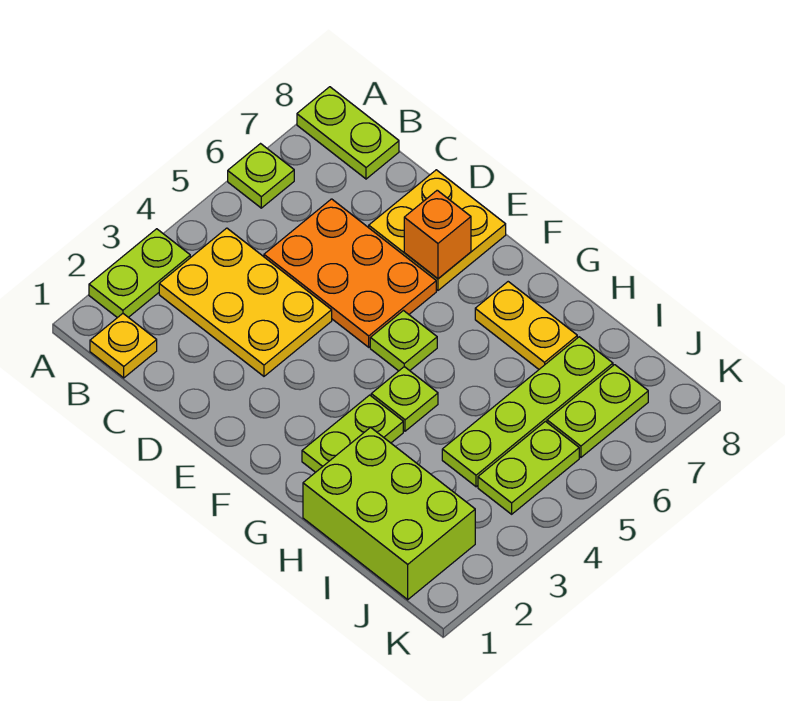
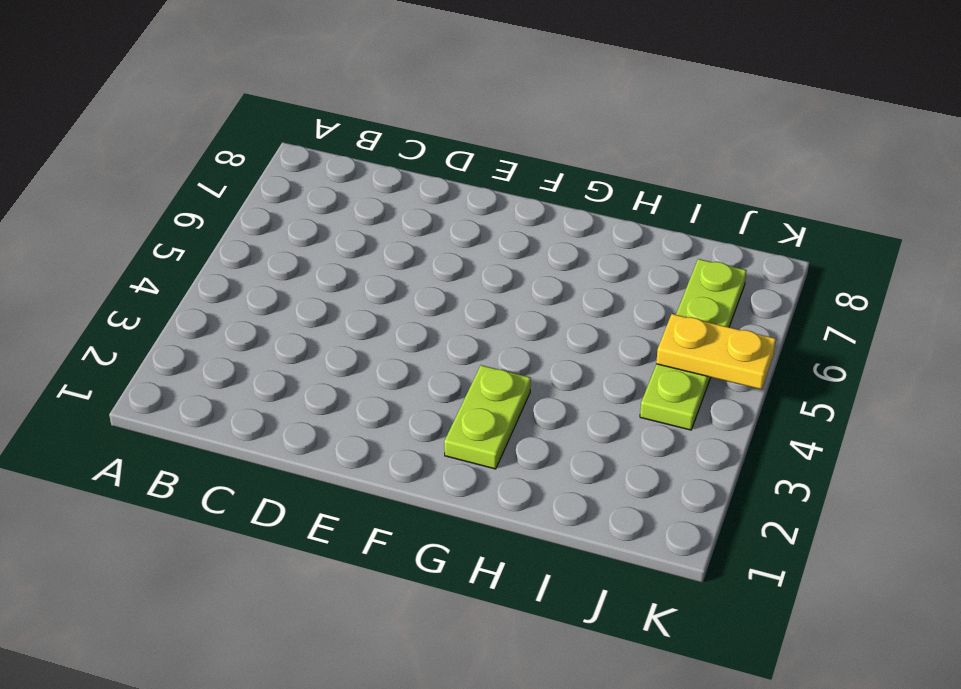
yellow 1x2 plate [656,314,776,389] -> yellow 1x2 plate moved to [475,282,577,369]
none -> lime 1x2 plate [89,229,190,318]
none -> lime 1x1 plate [228,144,294,208]
none -> lime 1x2 plate [297,87,399,179]

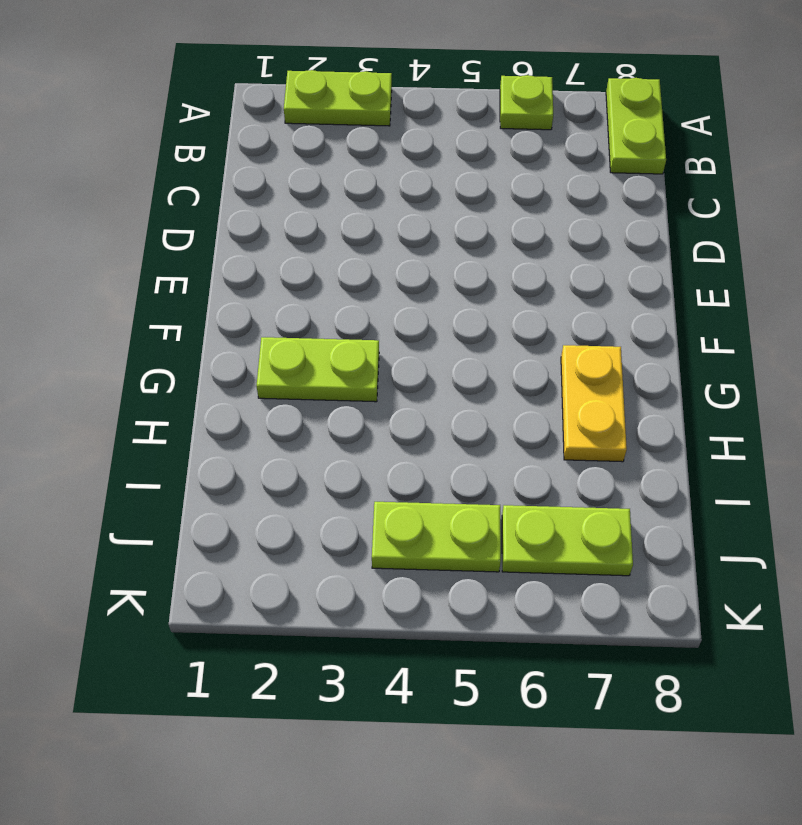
none -> yellow 1x1 plate [90,314,157,378]
none -> yellow 2x3 plate [159,228,332,376]
none -> orange 2x3 plate [264,199,436,347]

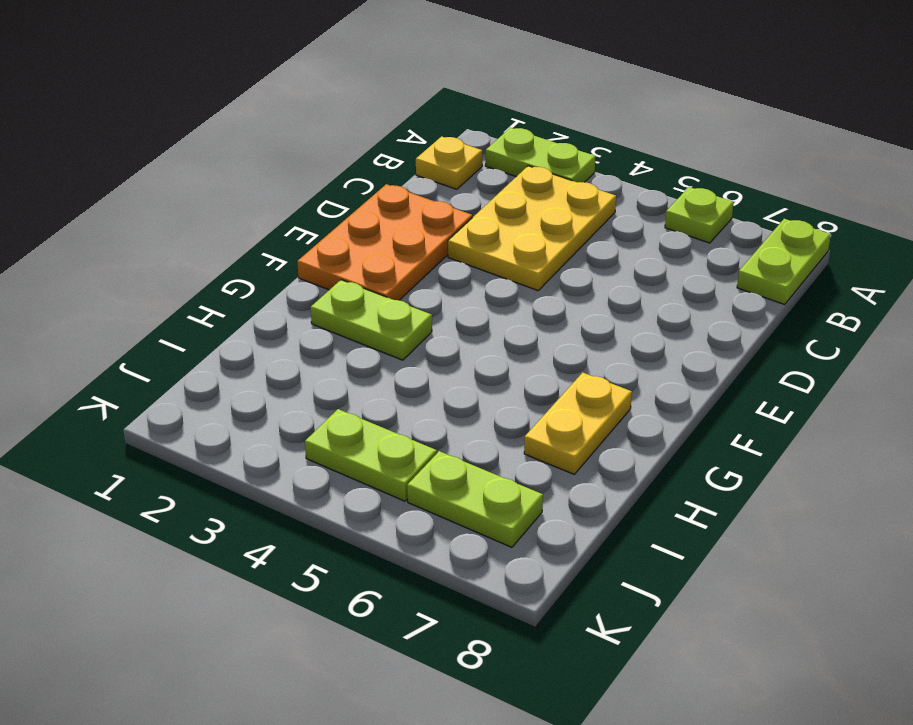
orange 2x3 plate [297,184,472,300] -> orange 2x3 plate moved to [264,199,436,347]
none -> yellow 2x2 plate [369,170,506,290]
none -> lime 1x1 plate [370,311,437,371]
none -> lime 1x1 plate [371,367,438,431]

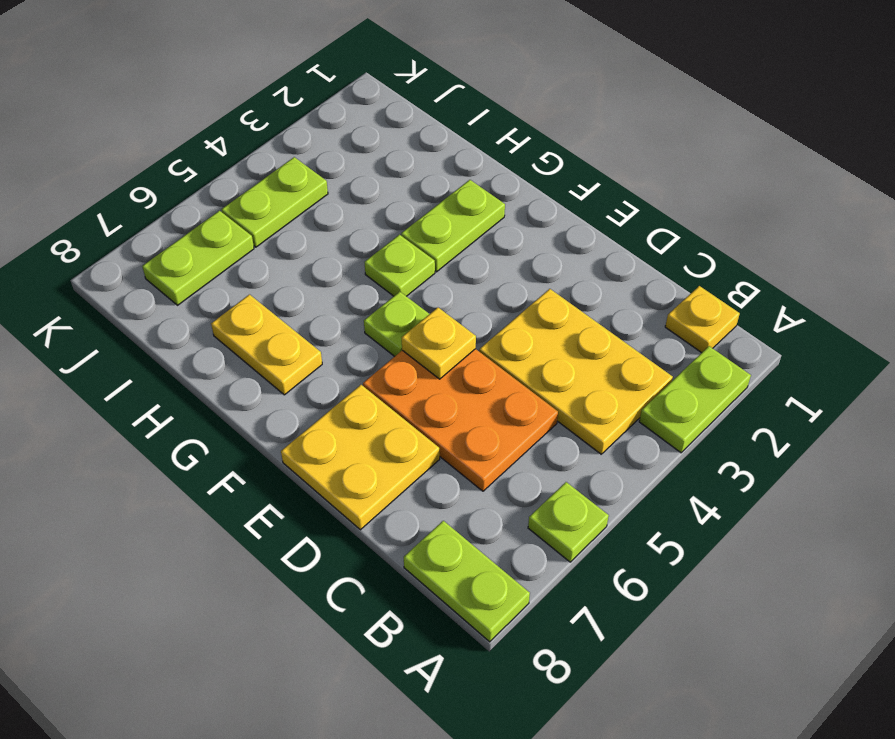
yellow 1x1 plate [402,308,476,379] -> none
none -> lime 2x3 brick [303,428,475,600]
none -> lime 1x4 plate [442,337,613,487]
none -> orange 1x1 brick [404,190,471,279]

